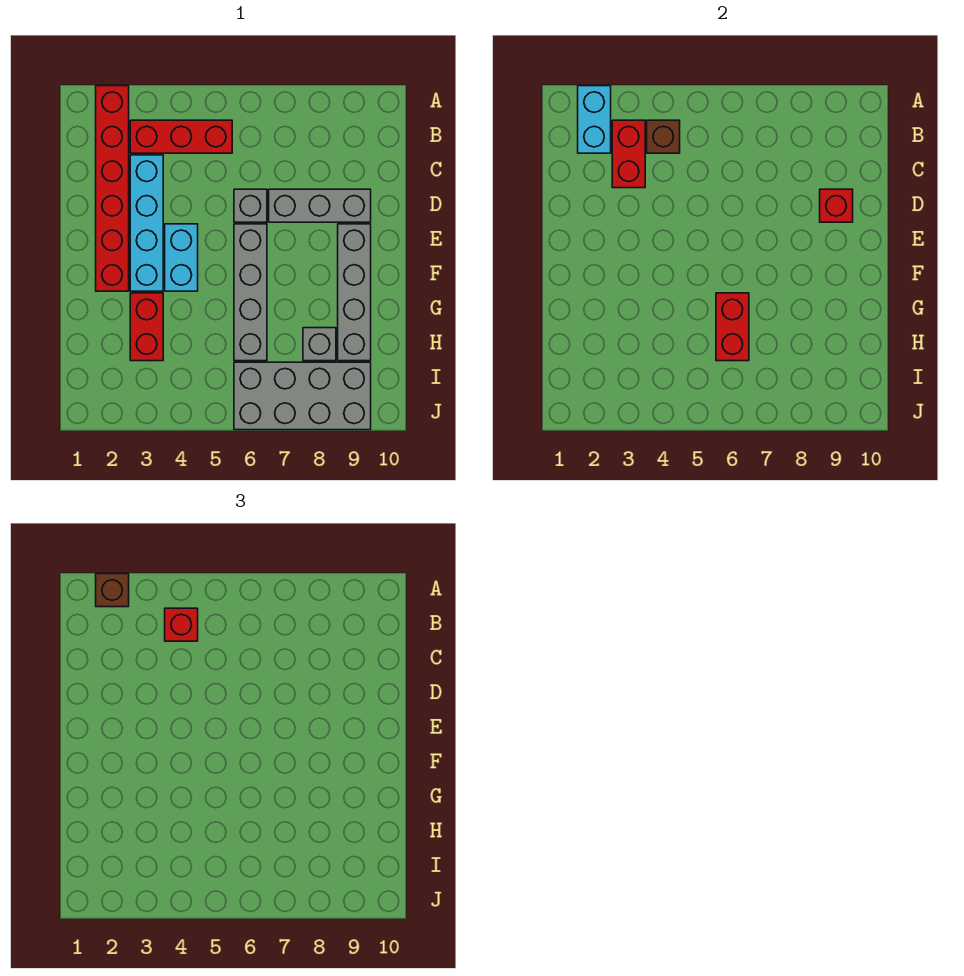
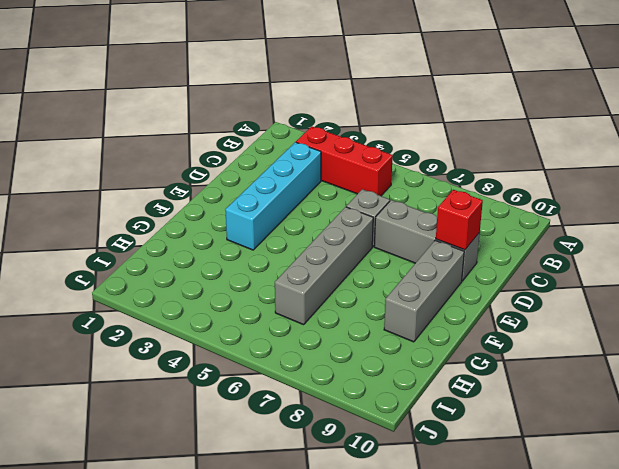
grey 1x3 brick [384,240,464,342] -> grey 1x4 brick [338,224,371,361]
none -> red 1x6 brick [96,86,129,291]
none -> cyan 1x2 brick [165,224,198,291]
none -> red 1x2 brick [130,293,163,361]

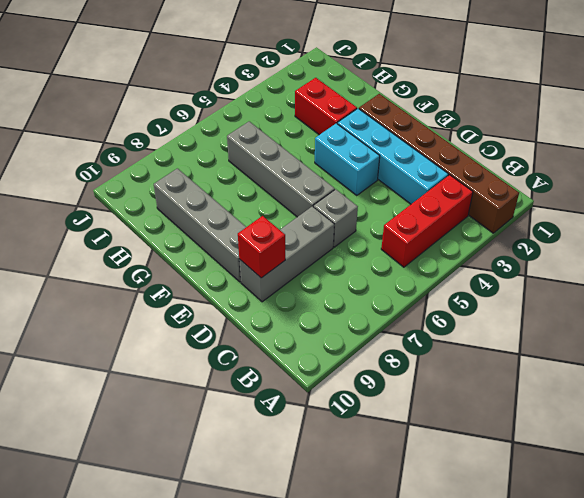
brown 1x6 brick [359,94,519,233] -> red 1x6 brick [96,86,129,291]
none -> grey 1x1 brick [303,328,336,361]
none -> grey 2x4 brick [234,362,371,430]
none -> cyan 1x2 brick [578,86,611,153]

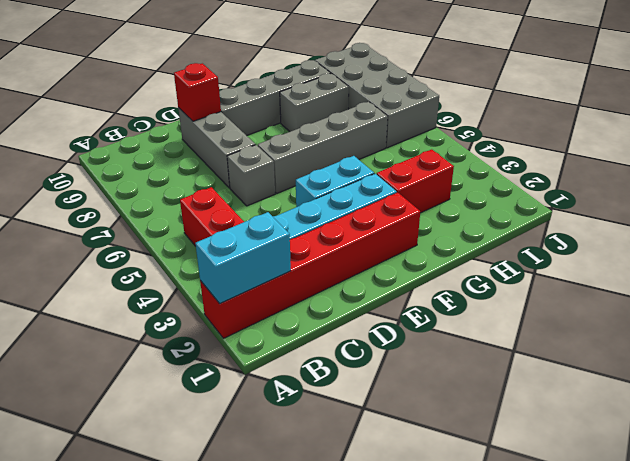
grey 1x2 brick [280,73,349,132] -> grey 1x1 brick [303,328,336,361]
none -> red 1x2 brick [612,120,645,188]
none -> brown 1x1 brick [647,120,680,153]
none -> red 1x2 brick [716,293,749,361]

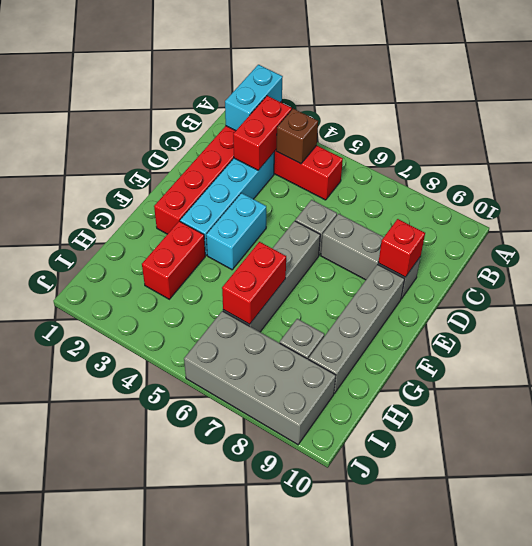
none -> brown 1x1 brick [96,574,129,607]
none -> red 1x1 brick [165,608,198,641]

